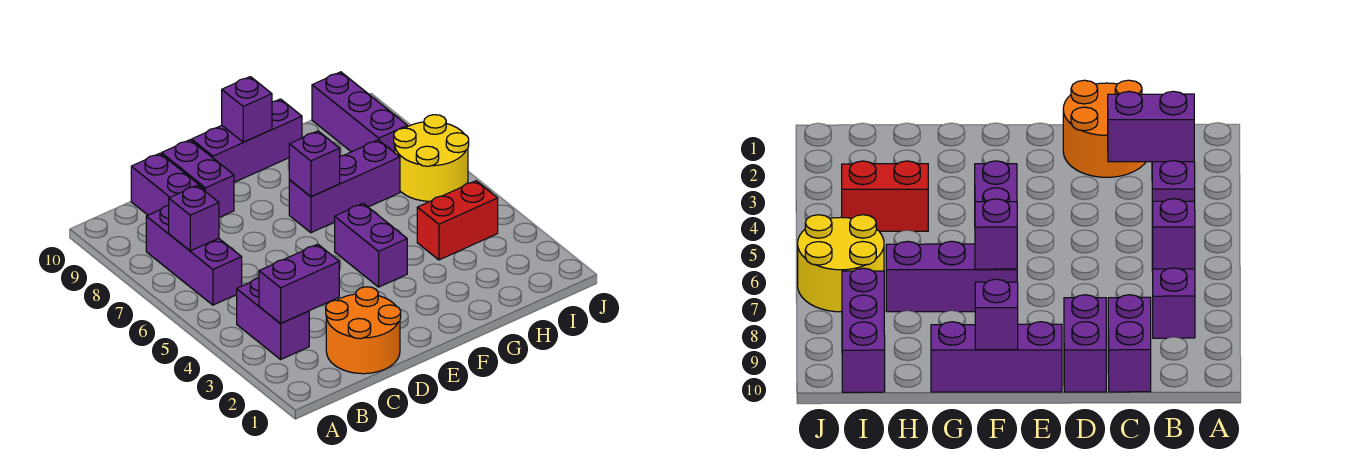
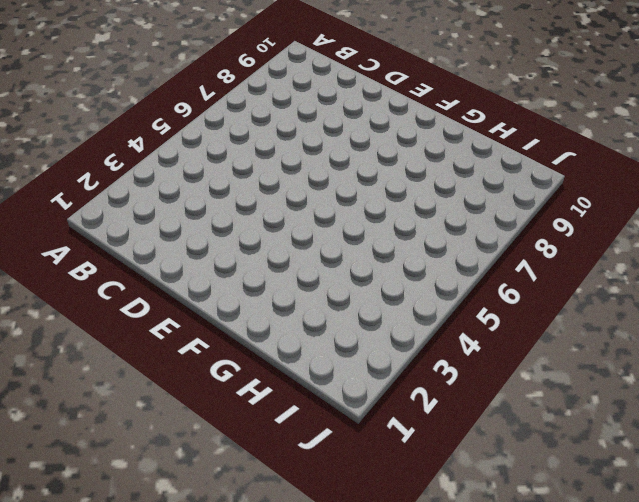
none -> purple 1x2 brick [237,278,309,359]
none -> purple 1x3 brick [146,205,242,305]
none -> orange 2x2 round brick [326,287,401,374]

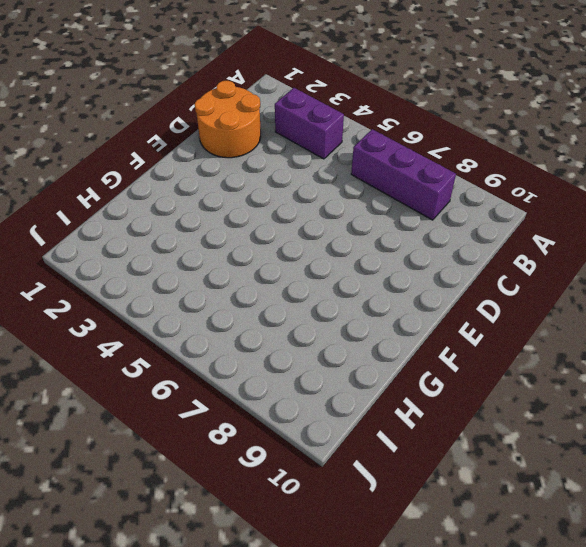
none -> purple 1x2 brick [131,153,204,215]
none -> purple 1x2 brick [161,140,234,217]
none -> purple 1x3 brick [192,99,302,182]

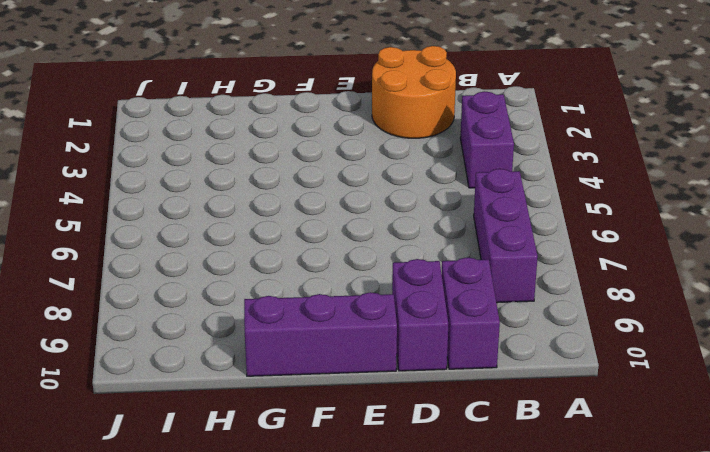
none -> purple 1x2 brick [335,203,407,287]
none -> purple 1x3 brick [289,140,400,233]
none -> red 1x2 brick [417,181,498,260]

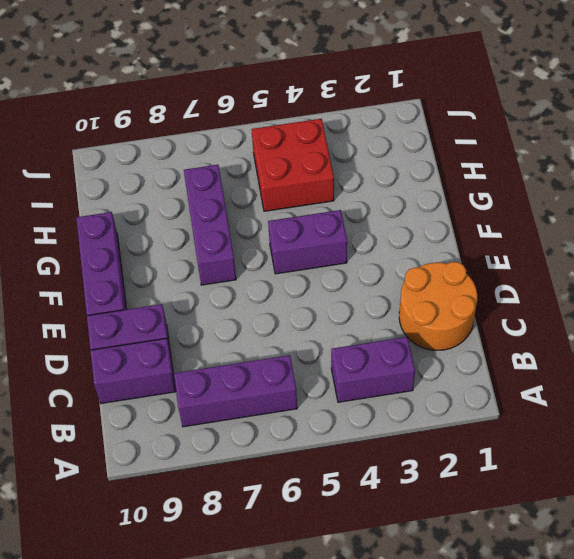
red 2x2 brick [252,119,334,211] -> red 1x2 brick [417,181,498,260]
none -> yellow 2x2 round brick [394,115,469,201]
none -> purple 1x3 brick [312,72,407,153]
none -> purple 1x2 brick [259,244,339,324]

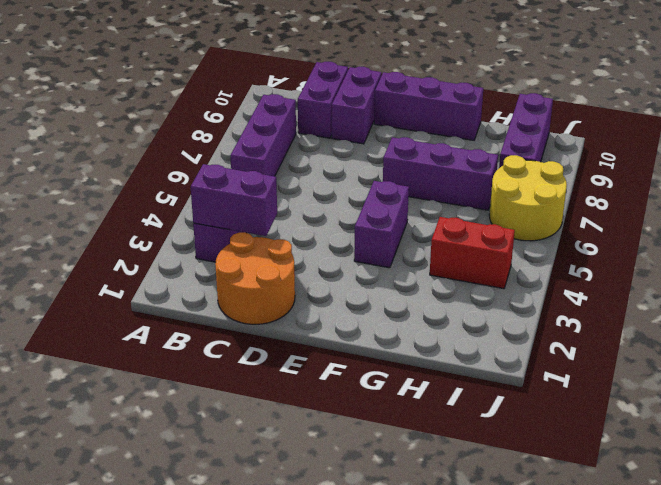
none -> purple 1x1 brick [169,185,219,251]
none -> purple 1x1 brick [289,131,340,196]
none -> purple 1x1 brick [222,77,272,142]

